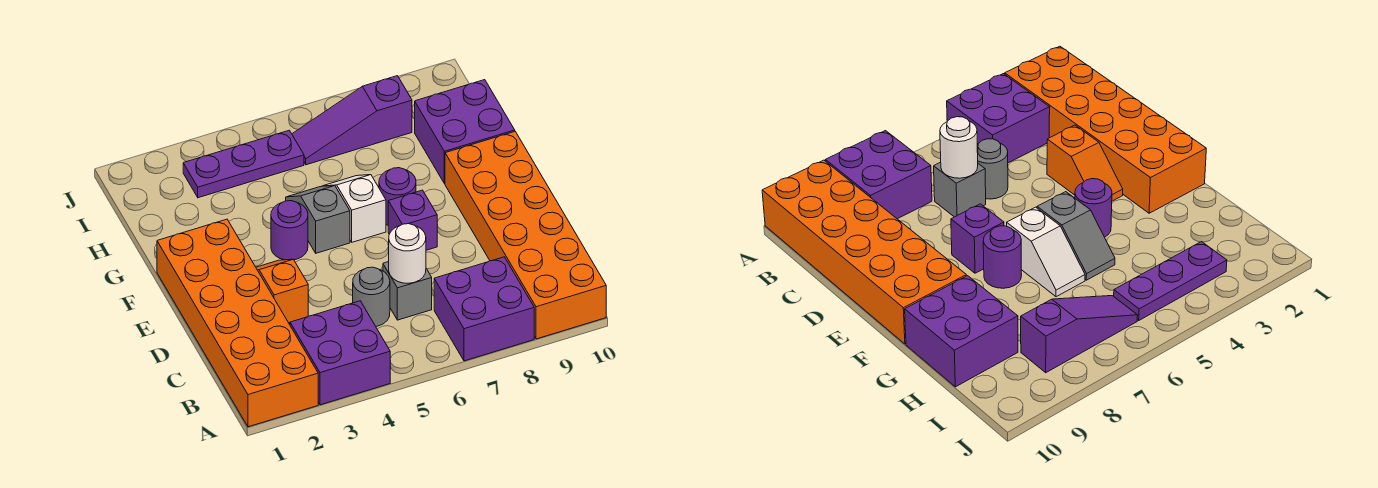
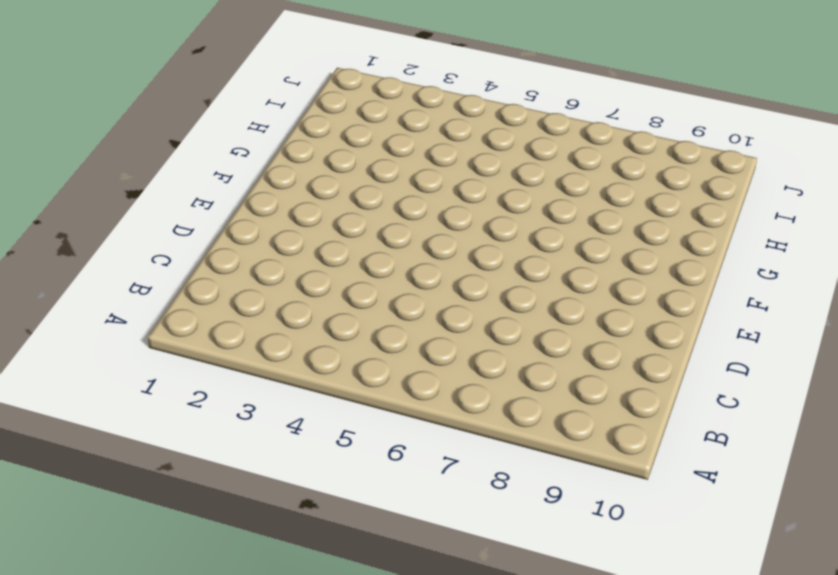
none -> orange 2x6 brick [157,219,318,427]
none -> purple 2x2 brick [290,301,390,405]
none -> purple 2x2 brick [434,257,534,361]

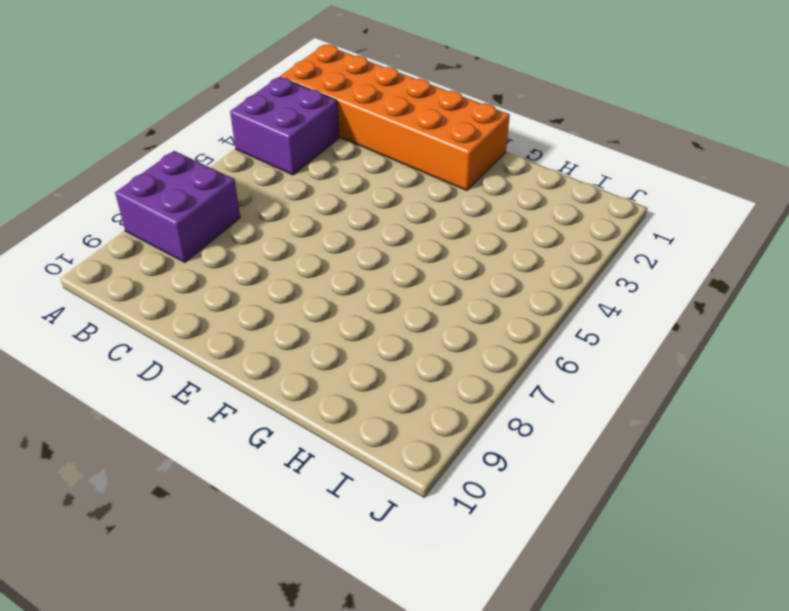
none -> orange 2x6 brick [445,132,606,339]
none -> grey 1x1 round brick [353,267,390,326]
none -> grey 1x1 brick [383,262,432,320]

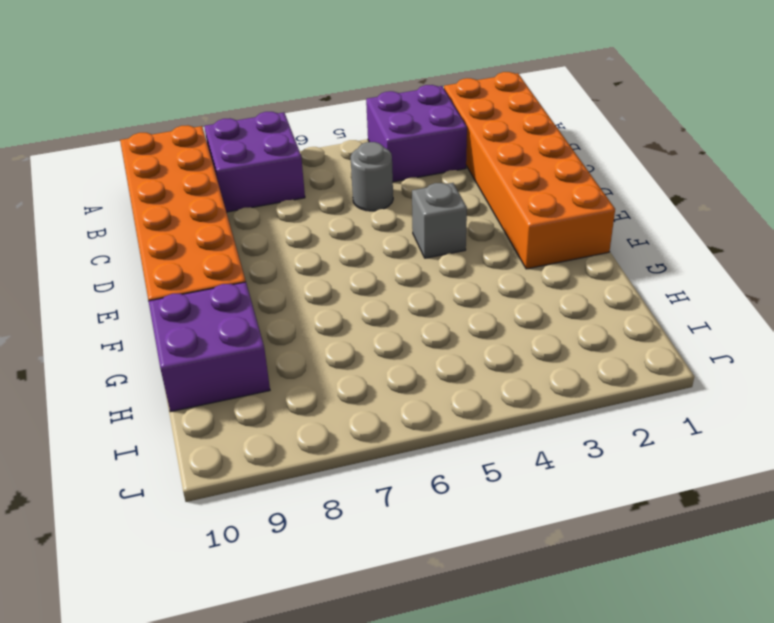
grey 1x1 brick [412,183,467,258] -> grey 1x1 brick moved to [383,262,432,320]
none -> orange 1x2 slope [256,259,308,323]
none -> purple 1x1 brick [388,190,437,250]
none -> purple 1x1 round brick [271,201,308,260]

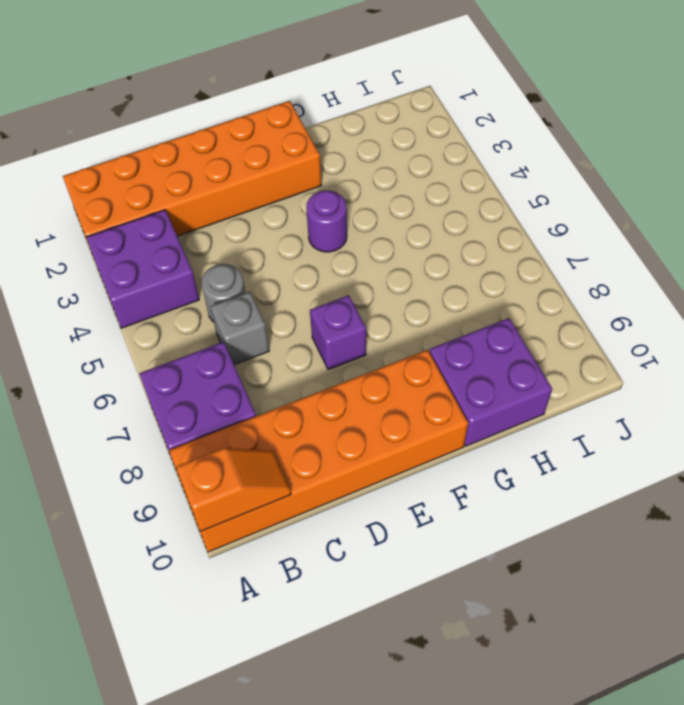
orange 1x2 slope [176,448,291,531] -> orange 1x2 slope moved to [256,259,308,323]
none -> grey 1x2 slope [286,186,350,253]
none -> white 1x2 slope [324,175,386,242]
none -> purple 1x1 round brick [379,168,416,225]

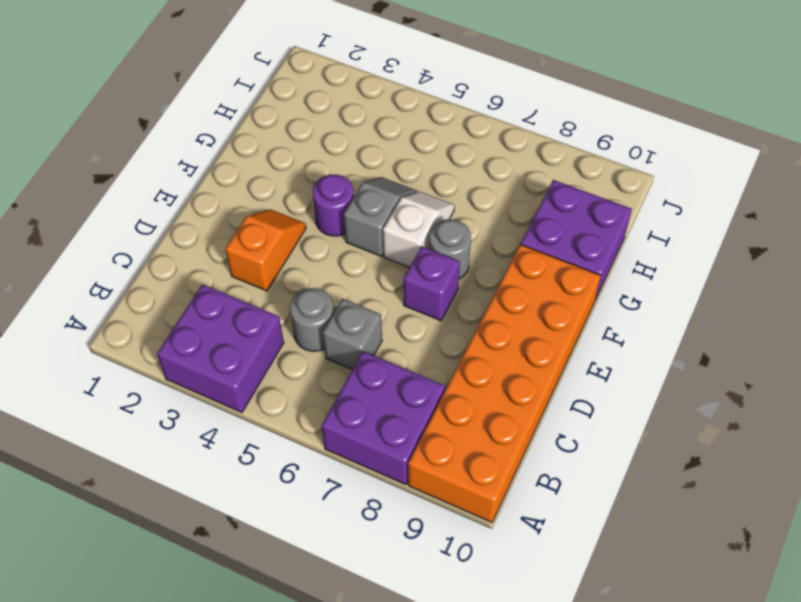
grey 1x1 round brick [429,219,471,279] -> purple 1x1 round brick [379,168,416,225]
none -> orange 2x6 brick [157,219,318,427]
none -> purple 1x3 plate [183,130,304,198]
none -> purple 1x3 slope [292,76,412,165]

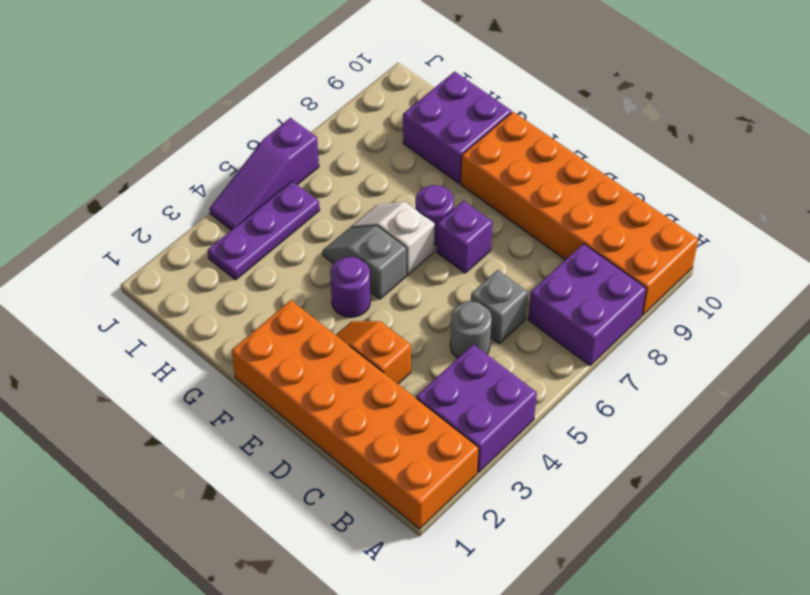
purple 1x3 slope [210,118,319,230] -> purple 1x3 slope moved to [292,76,412,165]
none -> white 1x1 round brick [389,224,426,283]

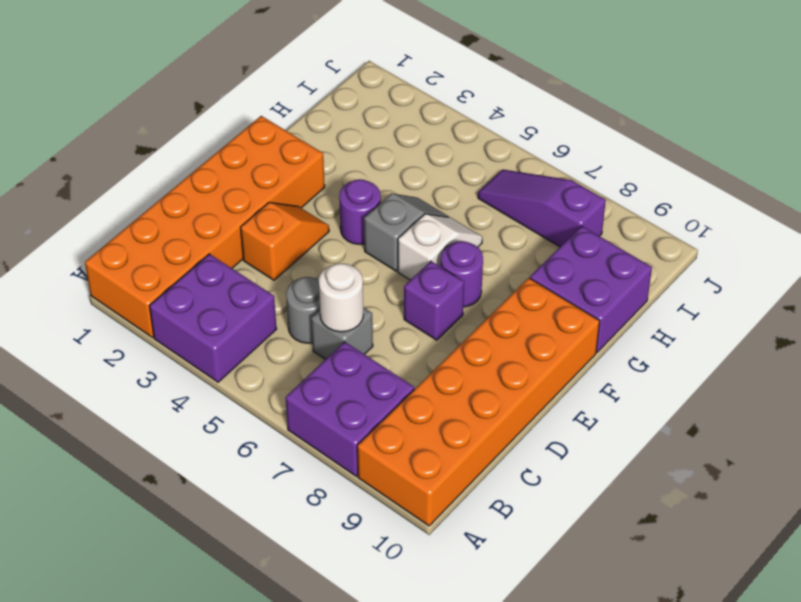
none -> purple 1x3 plate [183,130,304,198]

